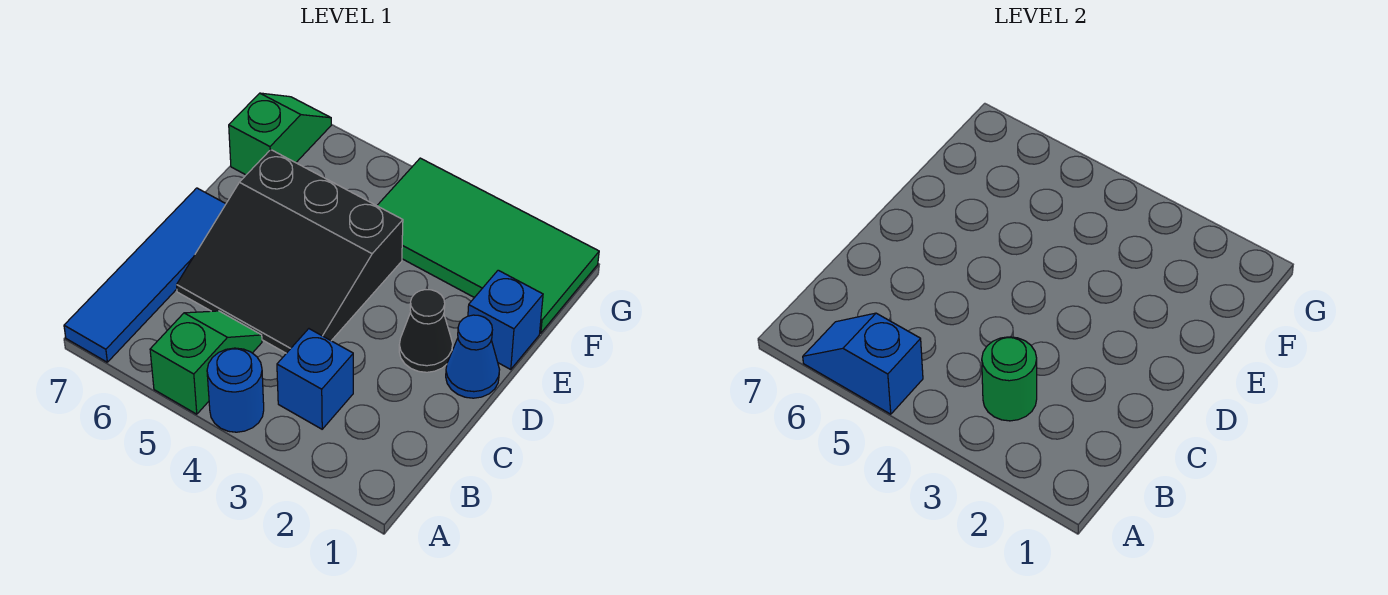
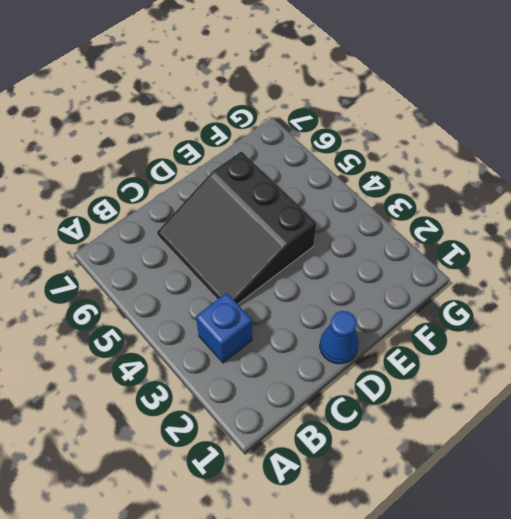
none -> blue 1x1 round brick [207,348,264,432]
none -> green 1x2 slope [150,311,262,414]
none -> blue 1x4 tile [64,188,226,362]

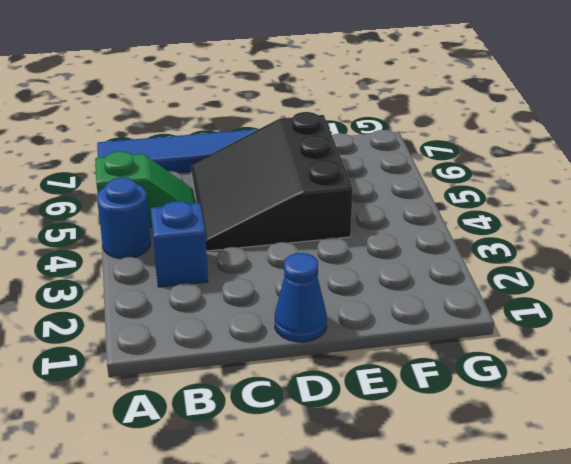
none -> black 1x1 cone [399,290,453,372]
none -> blue 1x1 brick [468,270,543,369]
none -> green 2x4 tile [377,158,599,333]

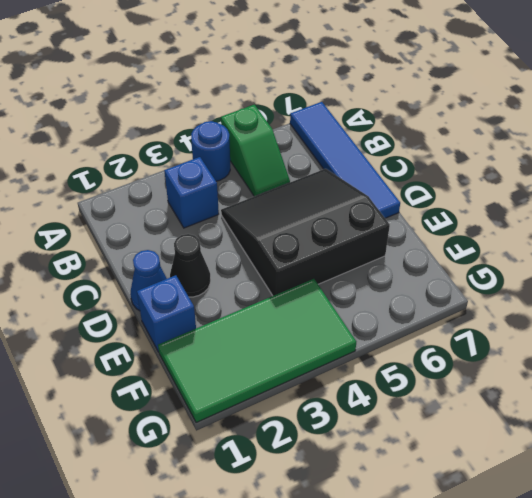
none -> green 1x2 slope [229,93,331,175]
none -> blue 1x2 slope [803,313,923,414]
none -> green 1x1 round brick [982,337,1037,421]

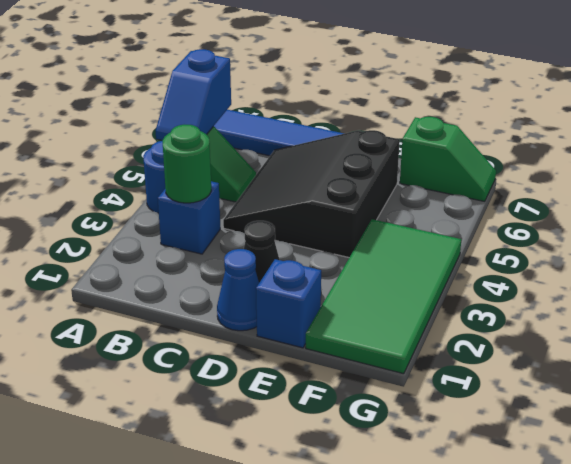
blue 1x2 slope [156,49,231,141] -> blue 1x2 slope turned to [803,313,923,414]

